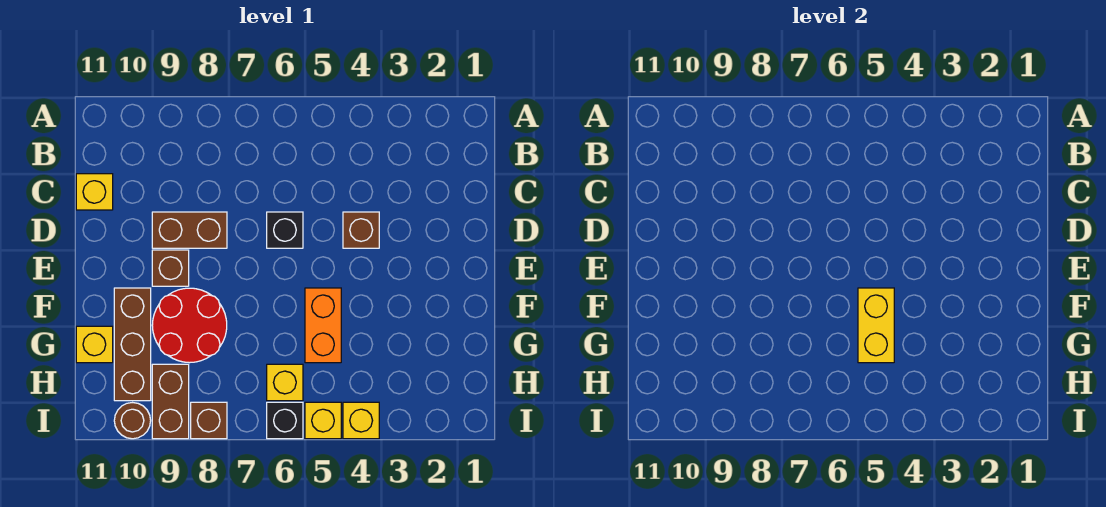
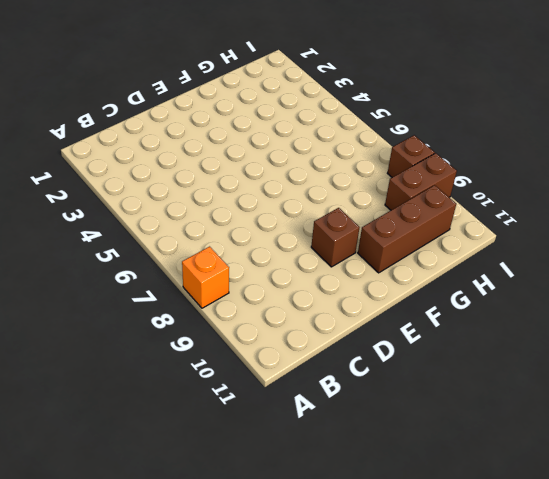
orange 1x1 brick [182,247,229,308] -> none
none -> yellow 1x1 brick [76,174,113,210]
none -> brown 1x1 brick [343,212,379,248]
none -> black 1x1 brick [267,212,303,248]

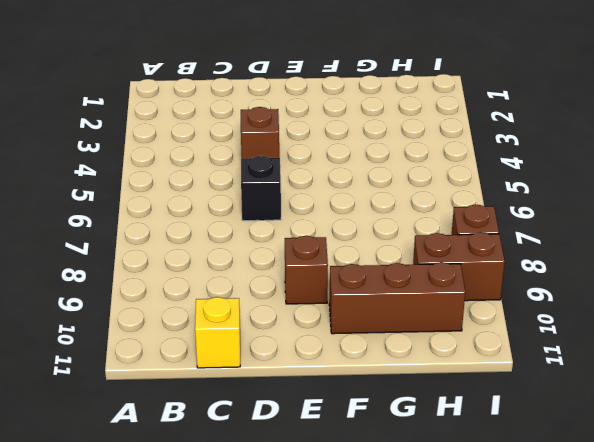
none -> brown 1x2 brick [152,212,227,248]
none -> orange 1x2 brick [305,288,341,363]
none -> red 2x2 round brick [152,288,227,363]

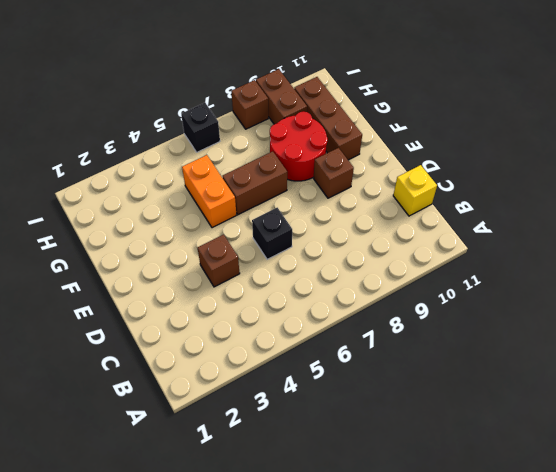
brown 1x2 brick [223,151,287,215] -> brown 1x2 brick moved to [152,212,227,248]
none -> yellow 1x1 brick [76,326,113,363]
none -> yellow 1x1 brick [267,364,303,401]
none -> yellow 1x1 brick [343,402,379,439]

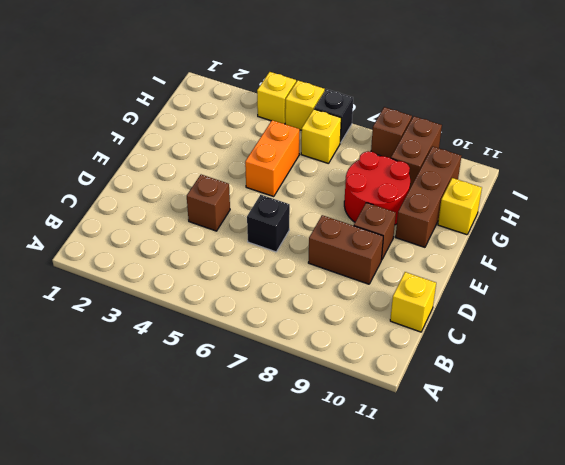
none -> brown 1x1 round brick [114,403,151,439]
none -> yellow 1x2 brick [858,288,894,363]

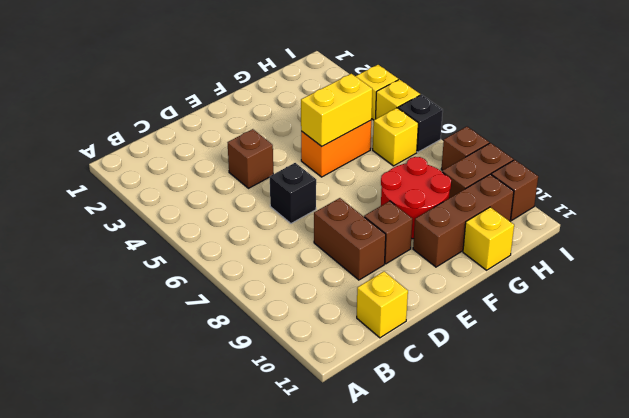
brown 1x1 brick [491,160,538,221] -> brown 1x1 round brick [114,403,151,439]

